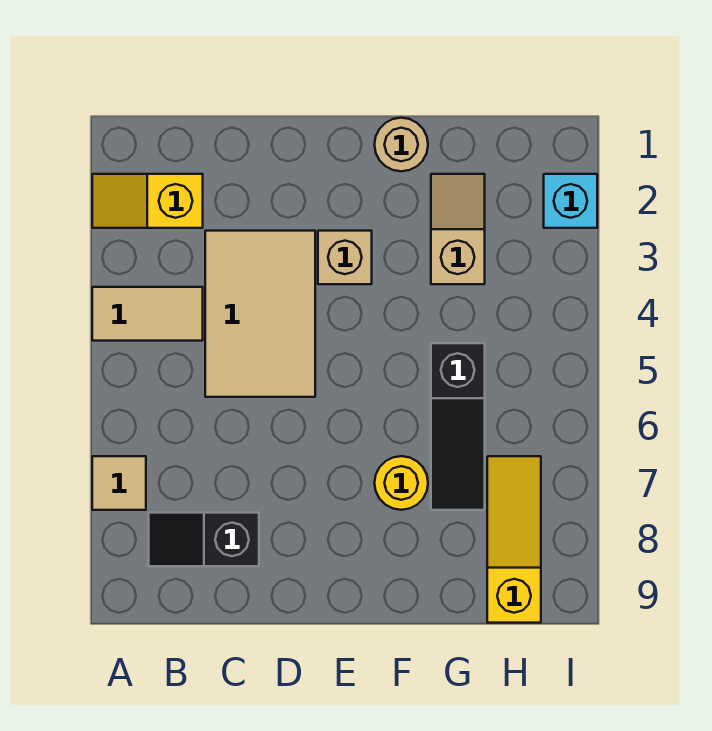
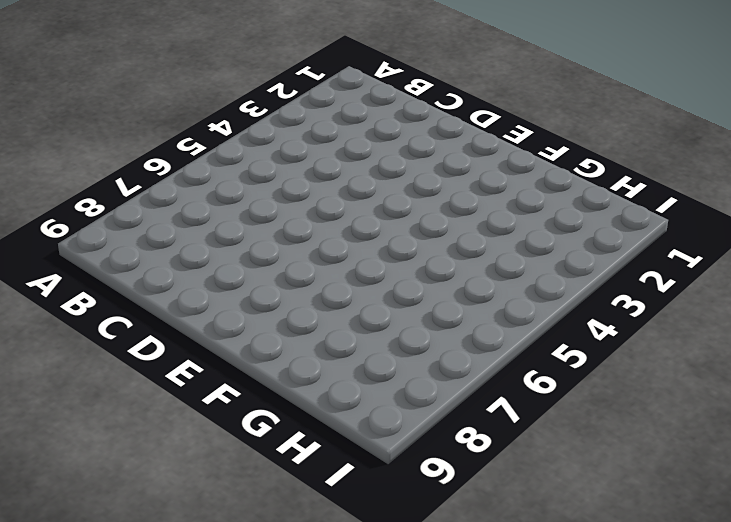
none -> yellow 1x2 slope [92,174,203,228]
none -> tan 1x2 tile [92,287,203,341]
none -> tan 1x1 tile [92,456,146,510]

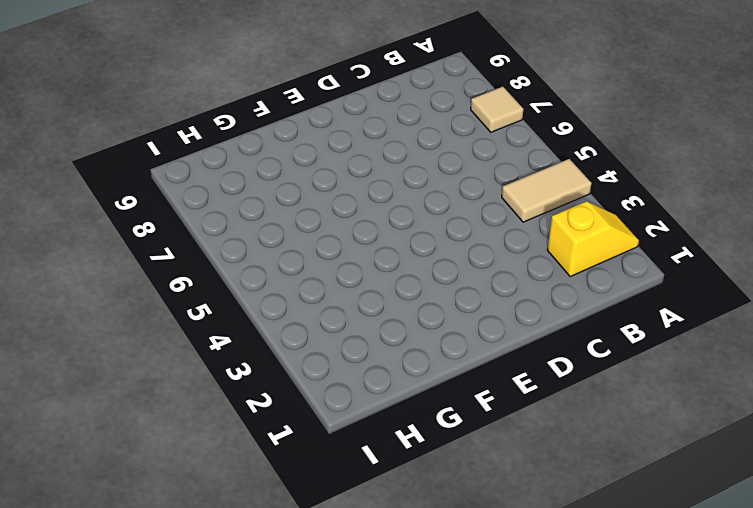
none -> black 1x2 slope [149,513,259,566]
none -> tan 2x3 tile [205,231,315,397]
none -> tan 1x1 brick [318,231,372,284]

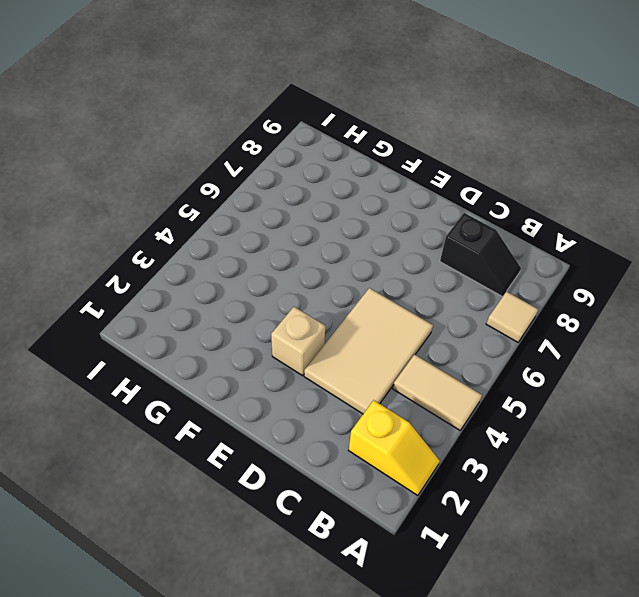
none -> tan 1x1 round brick [374,118,428,171]
none -> yellow 1x1 round brick [375,456,428,510]
none -> tan 1x2 slope [431,174,485,284]

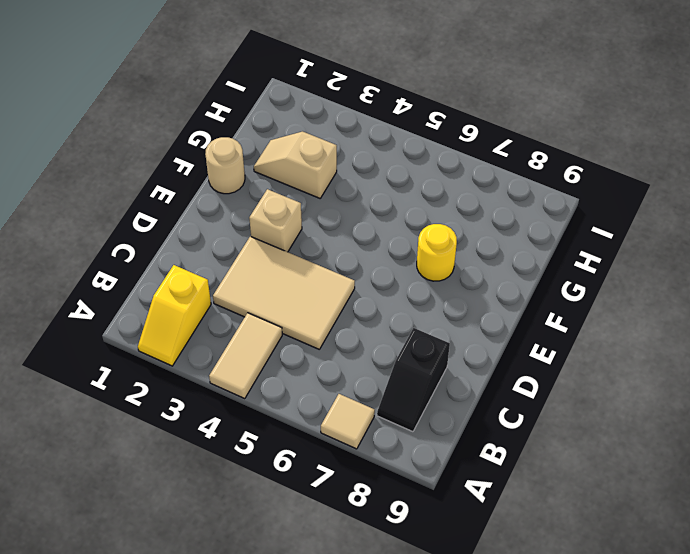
none -> black 1x3 slope [431,343,485,510]
none -> yellow 1x3 slope [487,456,541,623]
none -> cyan 1x1 brick [544,174,597,228]

